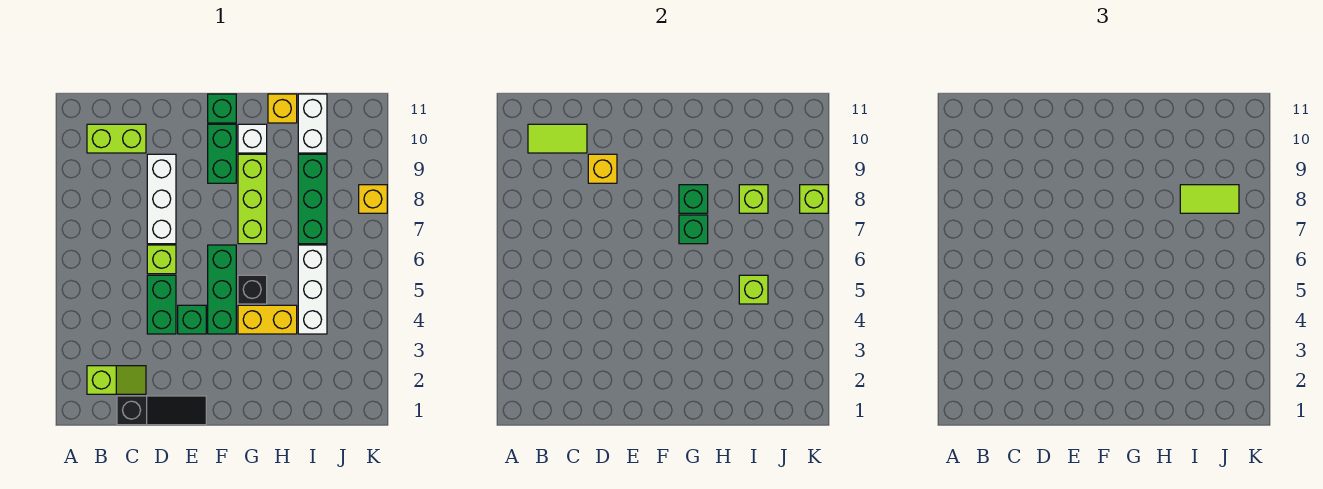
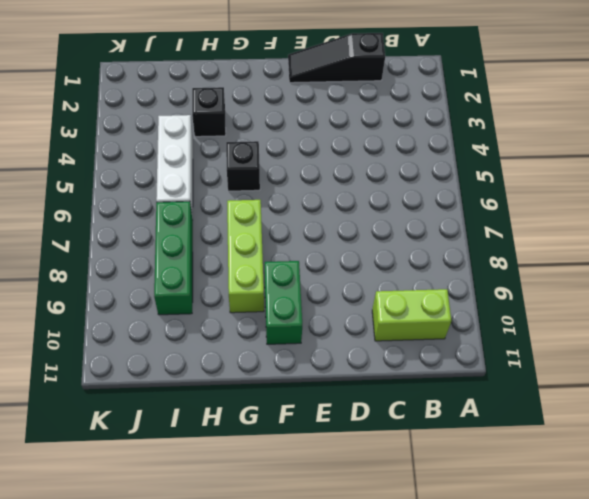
black 1x1 brick [192,87,226,137] -> none
none -> lime 1x2 slope [87,366,146,394]
none -> green 1x2 brick [147,275,176,334]
none -> lime 1x1 brick [147,245,176,274]

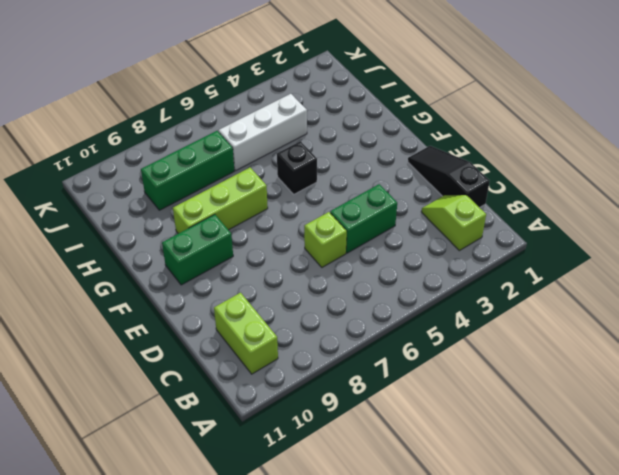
none -> white 1x3 brick [147,154,176,244]
none -> green 1x1 brick [178,305,206,334]
none -> green 1x3 brick [208,245,236,334]

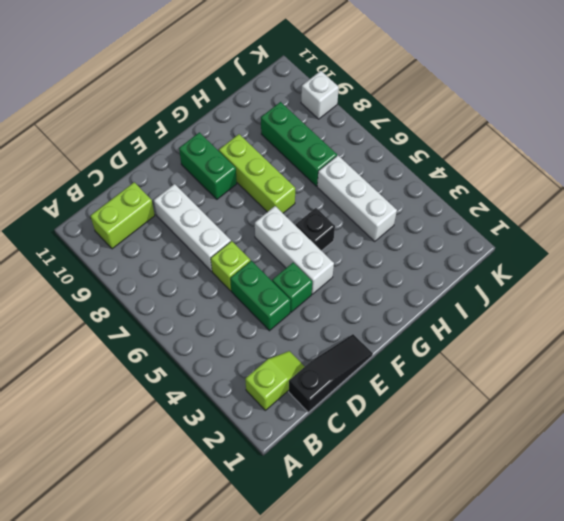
white 1x3 brick [255,206,334,294] -> green 1x3 brick [208,245,236,334]
white 1x1 brick [301,71,339,119] -> white 1x1 brick moved to [238,124,267,153]
none -> green 1x1 brick [208,94,236,123]
none -> yellow 1x2 brick [238,305,297,334]
none -> yellow 1x1 brick [268,94,297,123]

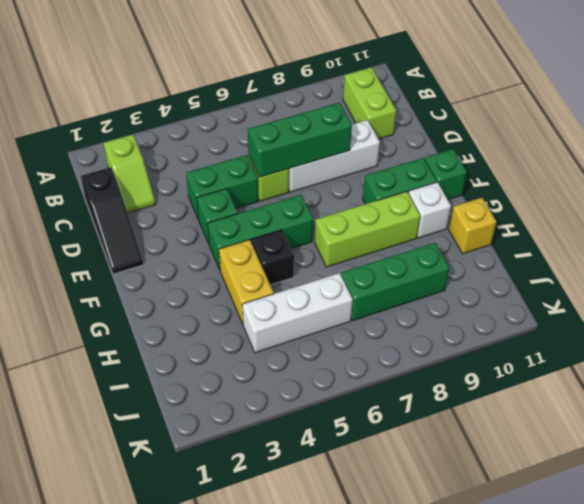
green 1x3 brick [248,103,352,177] -> none
none -> white 1x2 brick [298,94,327,153]
none -> yellow 1x1 brick [359,185,387,213]
none -> lime 1x2 tile [528,124,587,153]

